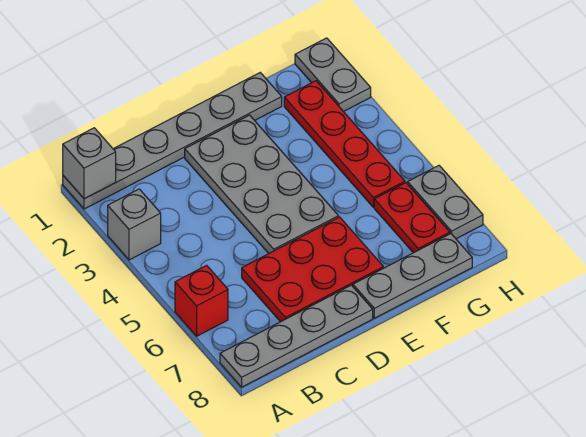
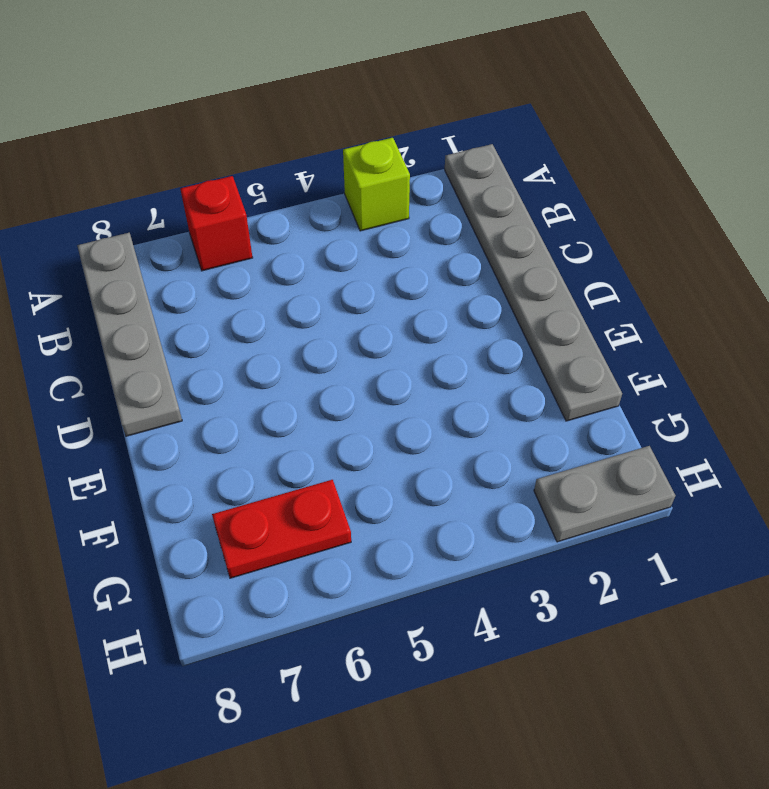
lime 1x1 brick [343,138,410,231] -> grey 1x1 brick [108,189,161,260]
none -> red 2x3 plate [242,217,383,322]
none -> grey 2x4 plate [185,115,339,253]
none -> grey 1x3 plate [353,234,472,318]

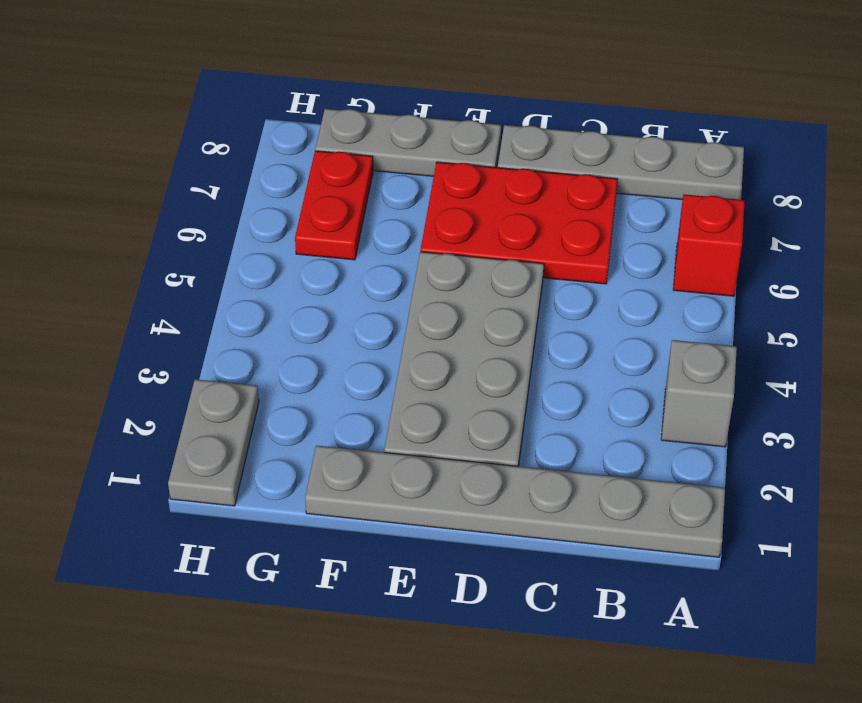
none -> red 1x4 plate [284,81,405,207]
none -> grey 1x2 plate [408,166,483,239]
none -> grey 1x1 brick [63,128,116,199]

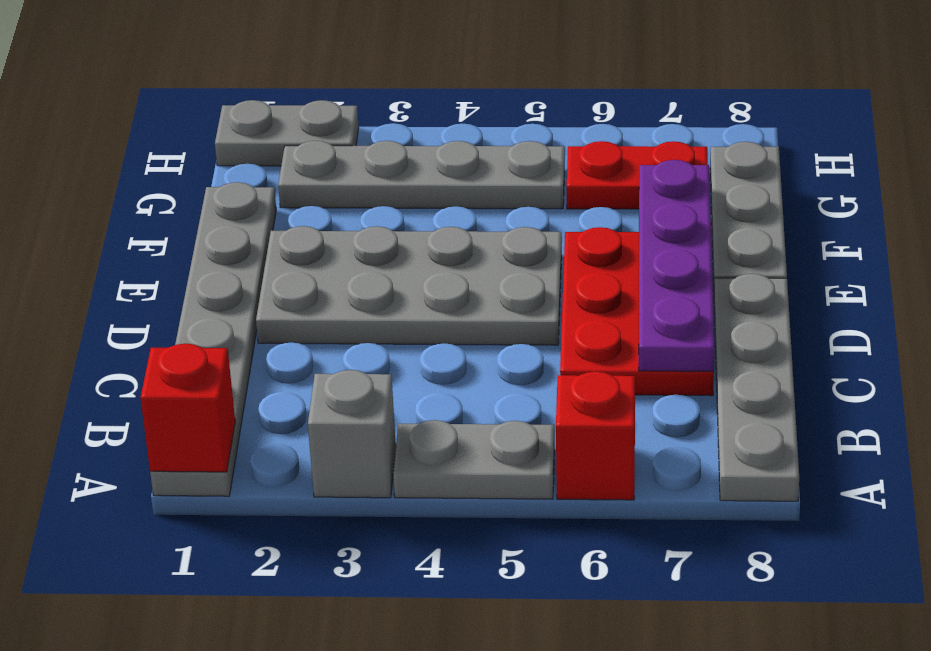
red 1x1 brick [141,344,235,472] -> grey 1x1 brick [63,128,116,199]
grey 1x2 plate [393,420,555,499] -> grey 1x2 plate moved to [408,166,483,239]
purple 1x4 plate [639,160,715,371] -> none
grey 1x4 plate [278,141,565,209] -> red 1x4 plate [284,81,405,207]

